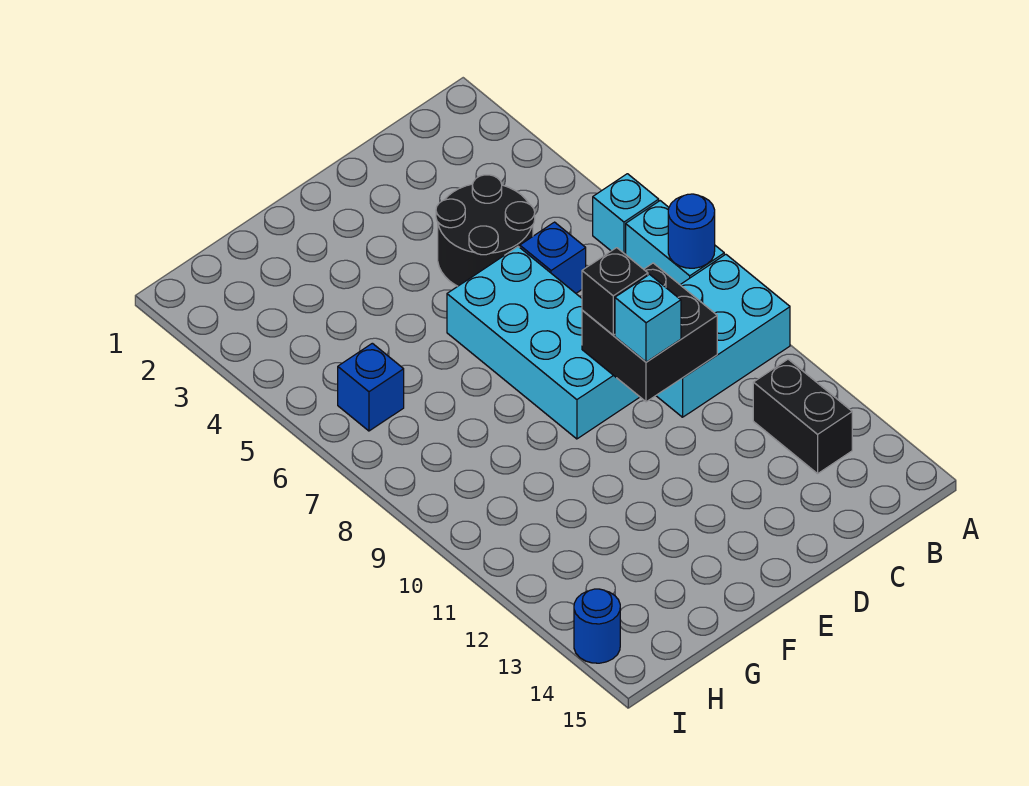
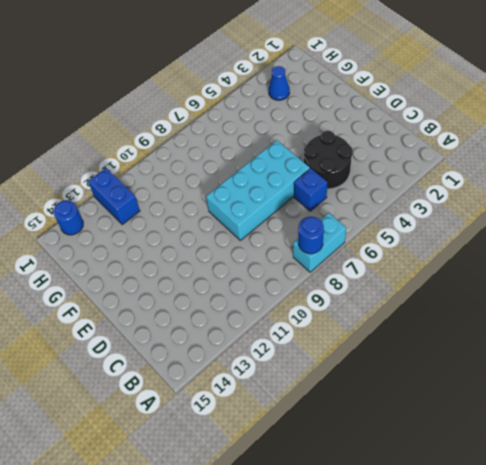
blue 1x1 cone [269,66,290,100] -> none
blue 1x2 brick [88,168,140,225] -> none
none -> cyan 1x1 brick [593,174,659,255]
none -> cyan 2x3 brick [656,254,790,417]
none -> black 1x2 brick [753,359,852,474]

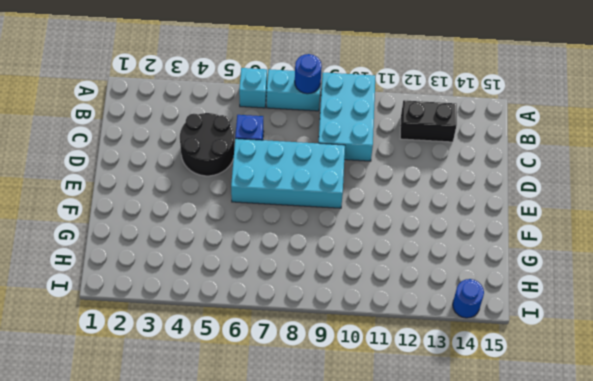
none -> blue 1x1 brick [338,343,404,431]
none -> black 2x2 brick [582,263,717,402]
none -> black 1x1 brick [582,248,648,335]

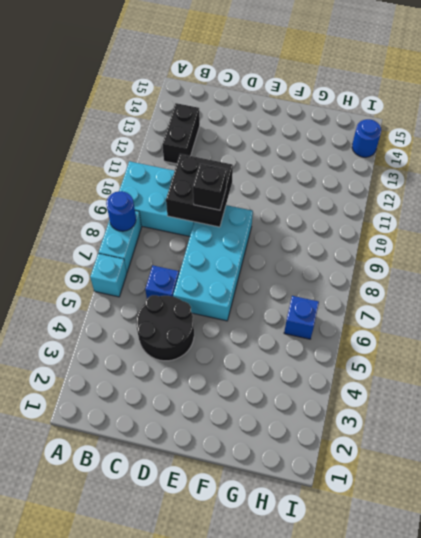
none -> cyan 1x1 brick [615,274,681,362]

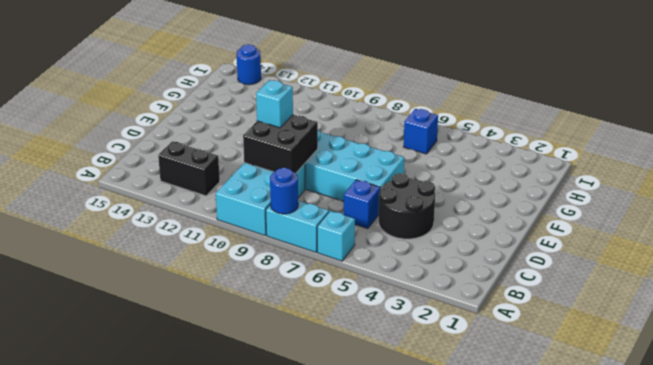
none -> black 1x1 brick [582,248,648,335]

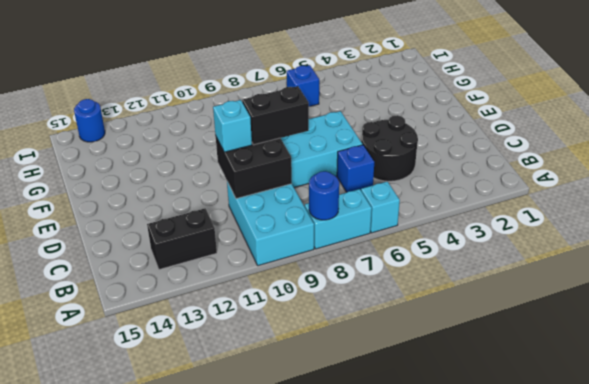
black 1x2 brick [242,86,309,145] -> black 1x1 brick [582,248,648,335]

